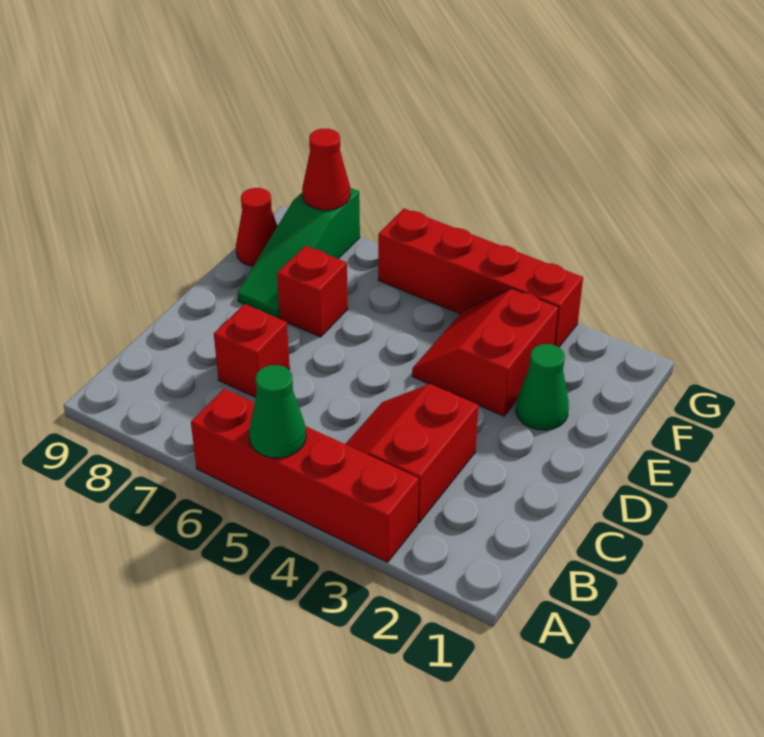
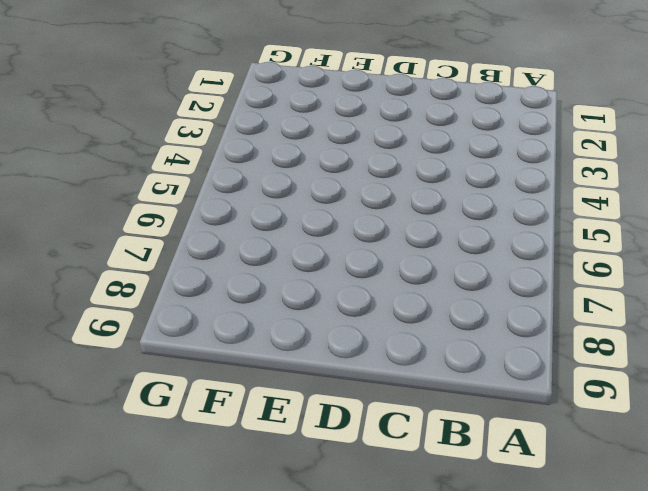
none -> red 1x4 brick [191,389,419,562]
none -> red 2x2 slope [346,384,479,523]

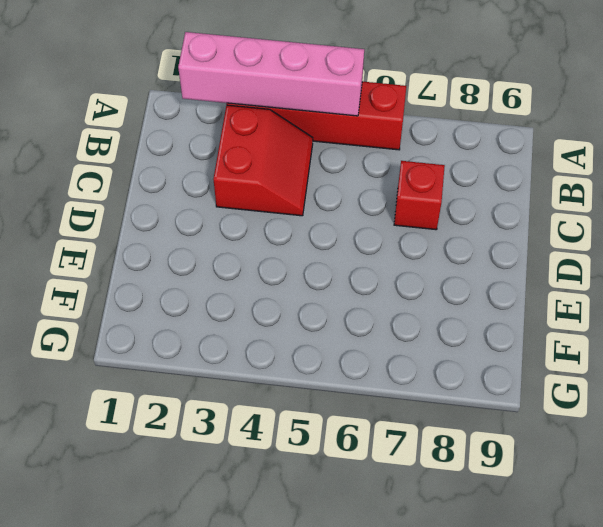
pink 1x4 brick [178,32,364,116] -> green 1x1 cone [249,365,306,458]
none -> green 1x1 cone [516,344,569,430]
none -> red 2x2 slope [412,289,559,416]

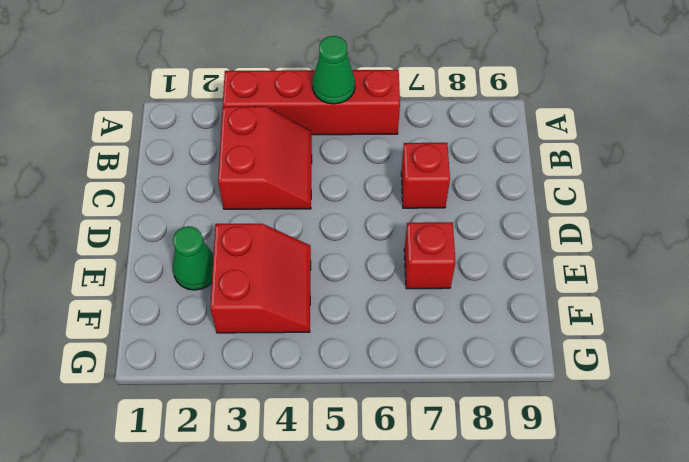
none -> green 1x3 slope [237,188,360,318]
none -> red 1x1 cone [236,188,277,266]

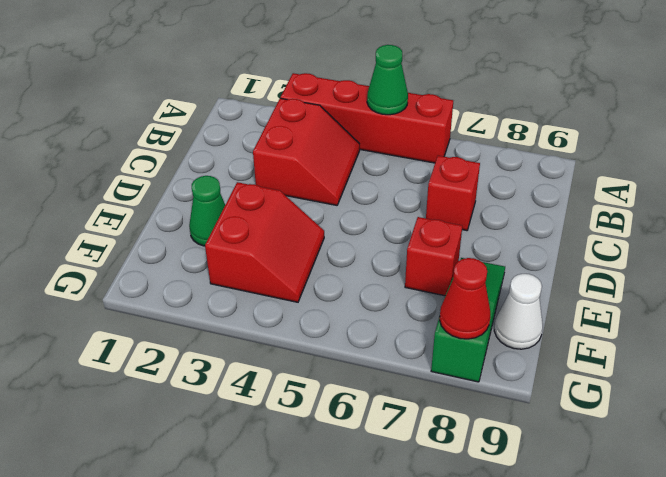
white 1x1 cone [494,274,543,349] -> red 1x1 cone [236,188,277,266]
none -> red 1x4 brick [378,209,583,347]

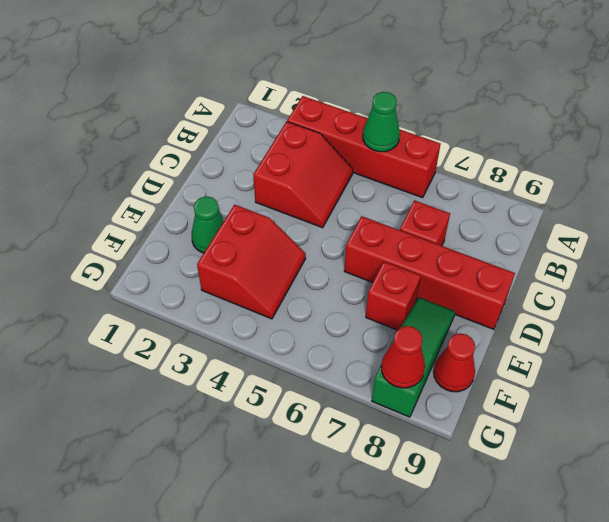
red 1x4 brick [344,216,515,329] -> red 1x4 brick moved to [378,209,583,347]

